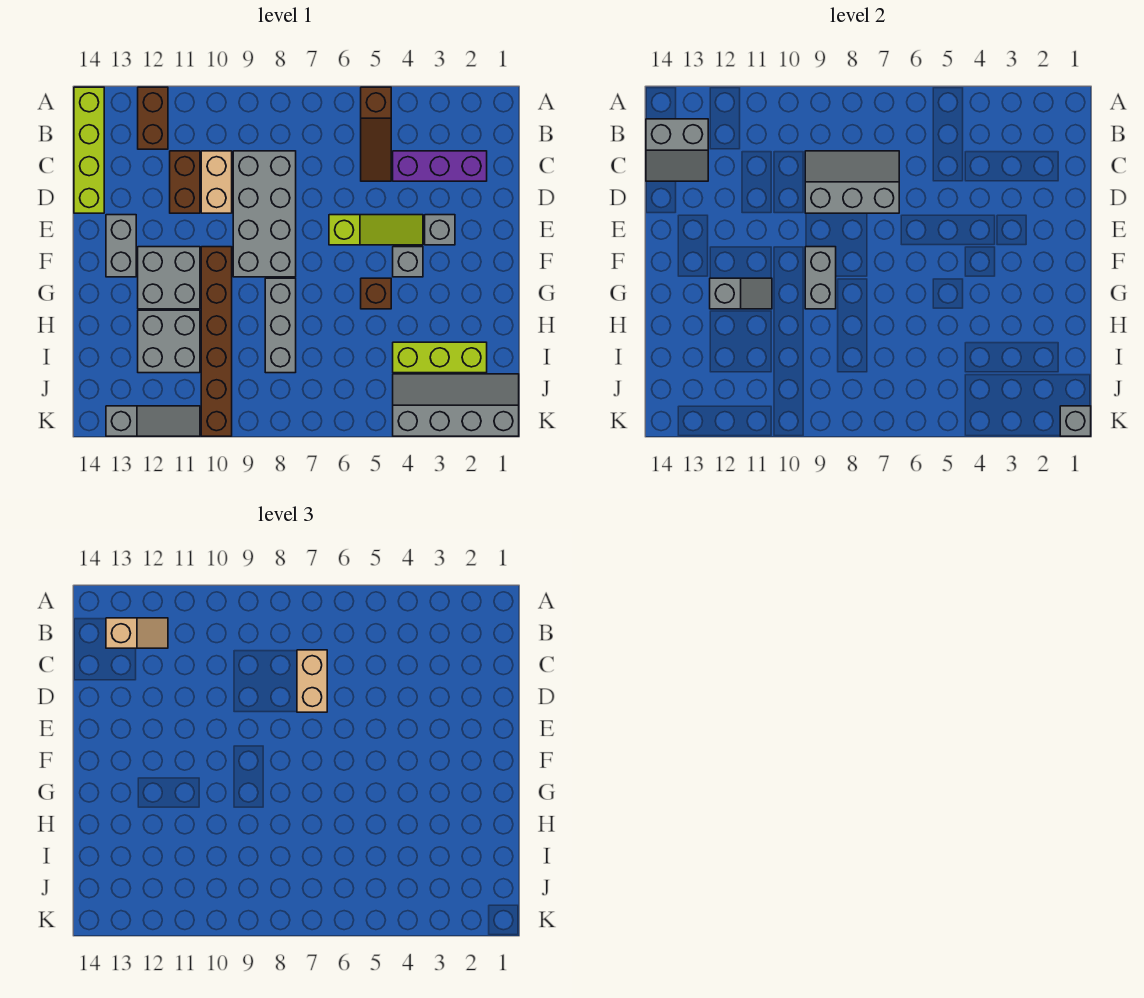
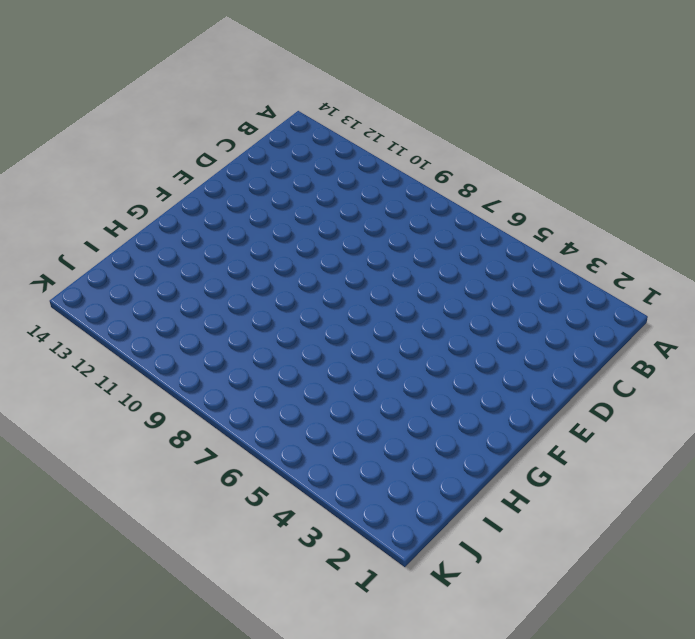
none -> brown 1x3 slope [361,87,391,181]
none -> brown 1x2 brick [138,87,168,149]
none -> lime 1x4 brick [74,87,104,213]

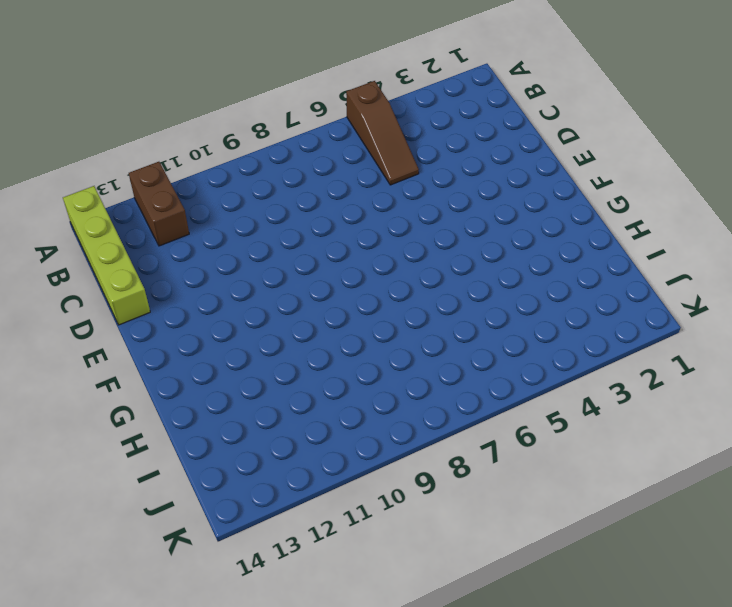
none -> purple 1x3 brick [393,151,487,181]
none -> grey 2x4 brick [233,151,296,277]
none -> tan 1x2 brick [201,151,232,213]

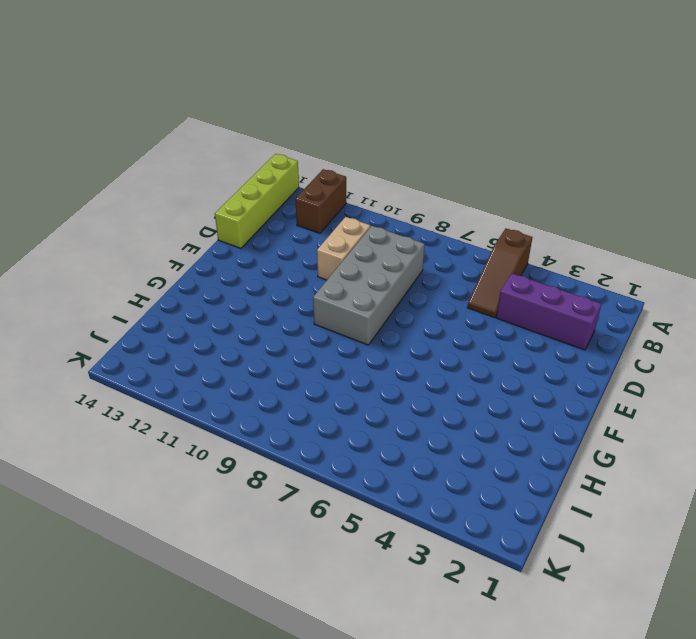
none -> brown 1x2 brick [170,151,200,213]
none -> grey 1x1 brick [425,215,455,245]
none -> lime 1x3 slope [329,215,423,245]

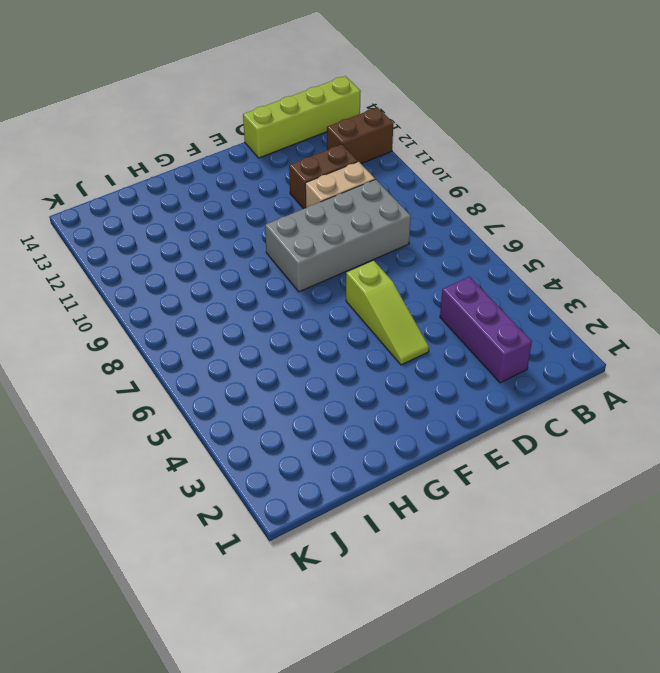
none -> brown 1x3 slope [361,87,391,181]
none -> grey 1x1 brick [425,215,455,245]
none -> grey 1x2 brick [106,215,136,277]

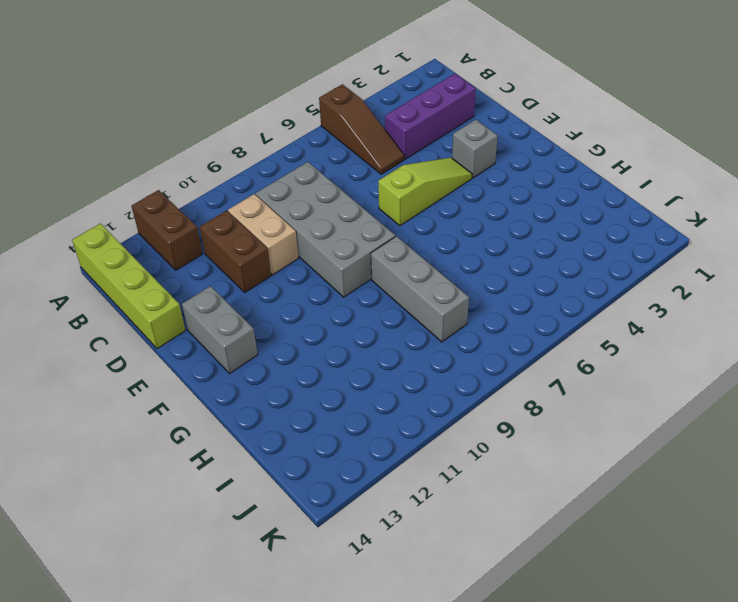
none -> grey 1x1 brick [393,247,423,277]
none -> brown 1x6 brick [201,247,232,436]
none -> grey 2x2 brick [138,247,200,309]

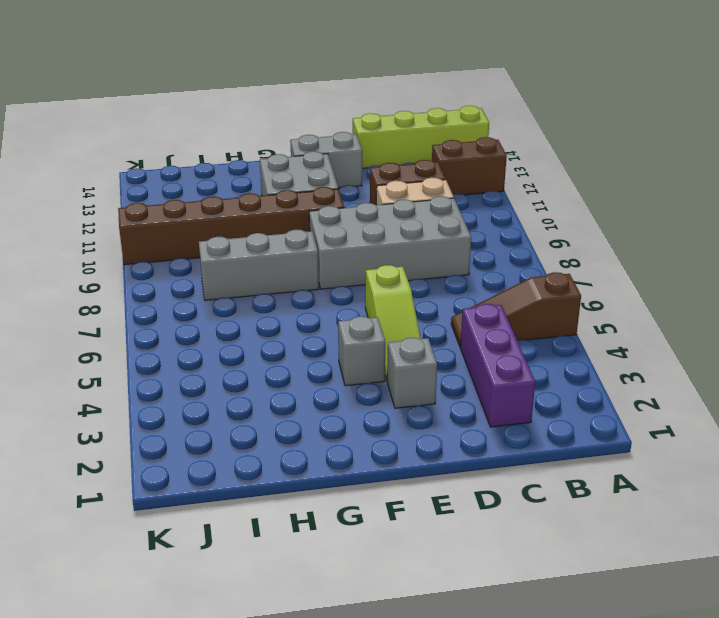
none -> brown 1x1 brick [361,278,391,309]
none -> grey 2x2 brick [138,310,200,373]
none -> lime 1x3 brick [393,342,487,373]

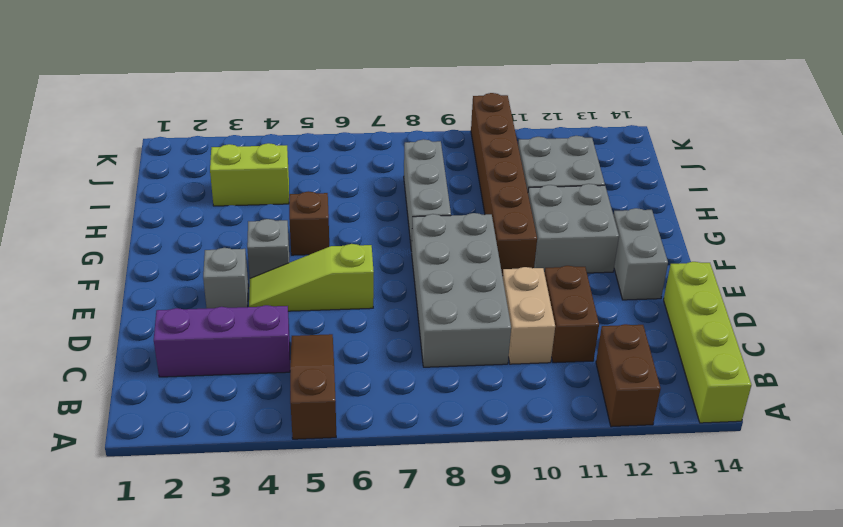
lime 1x2 brick [210,143,289,206] -> lime 1x3 brick [393,342,487,373]
none -> grey 2x4 slope [393,374,519,436]
none -> grey 1x3 slope [106,406,200,436]
none -> grey 2x2 slope [646,119,708,181]

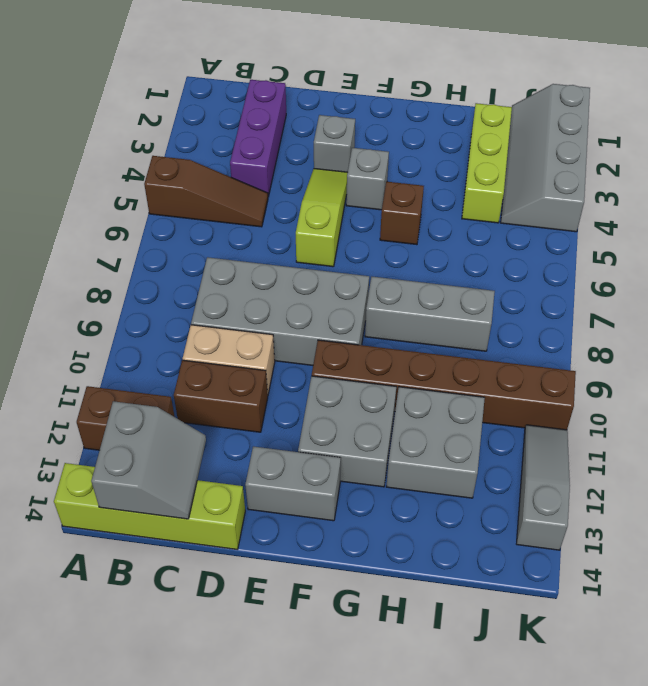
none -> grey 2x3 slope [805,151,899,213]
none -> grey 1x2 brick [805,247,836,309]
none -> grey 1x2 slope [710,278,772,309]

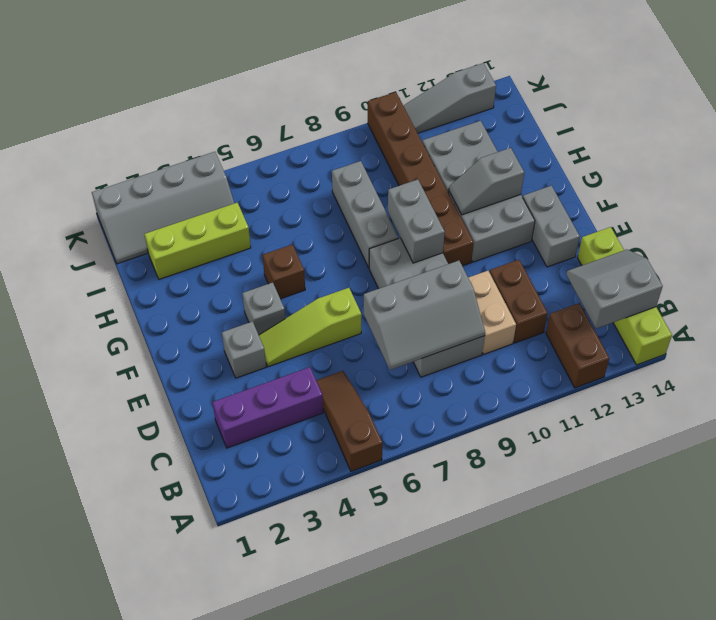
none -> grey 1x1 brick [1060,406,1091,436]
none -> tan 1x2 slope [106,618,168,648]
none -> tan 1x2 brick [297,650,327,712]

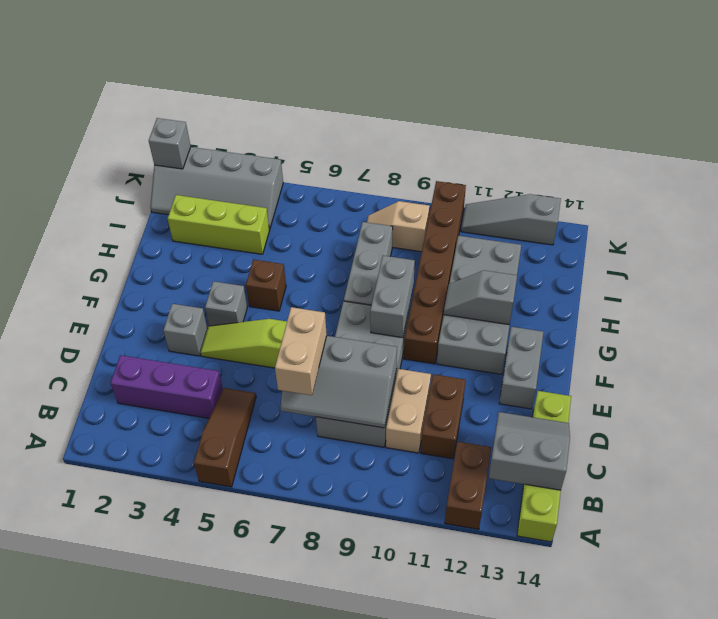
tan 1x2 slope [367,201,430,252] -> tan 1x2 slope moved to [106,618,168,648]

